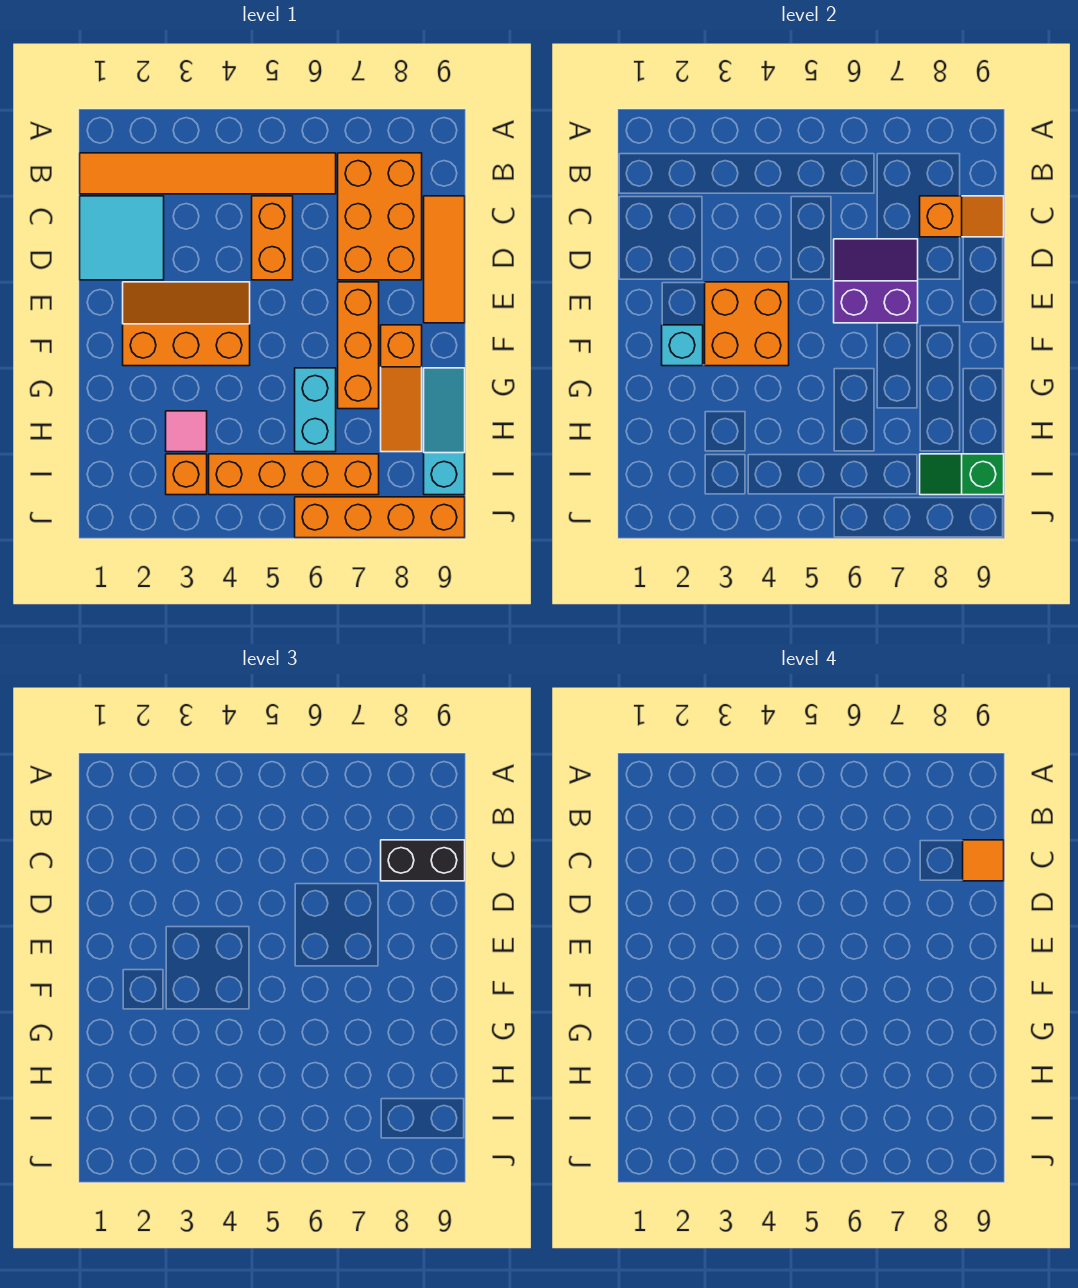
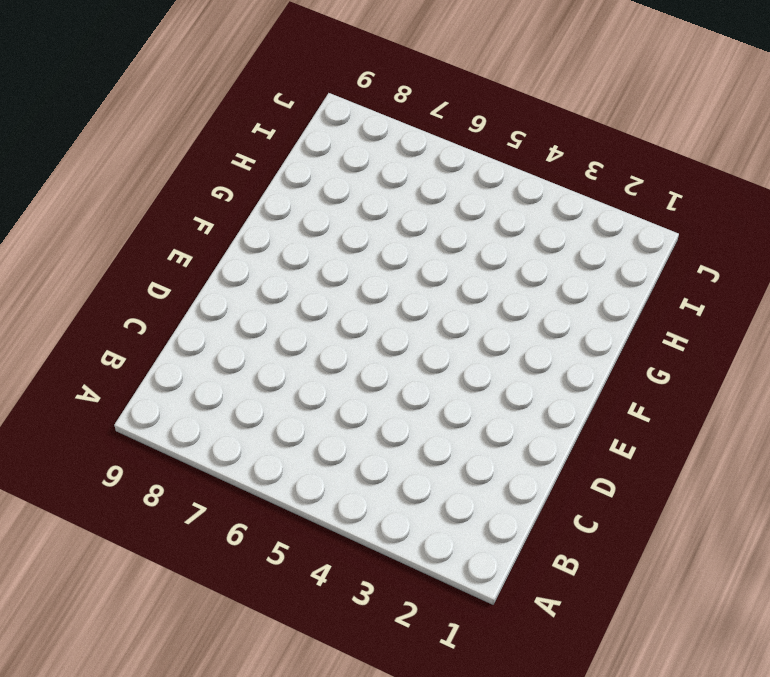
none -> orange 1x6 tile [80,153,336,194]
none -> orange 2x3 brick [338,153,422,280]
none -> cyan 2x2 tile [80,196,164,280]

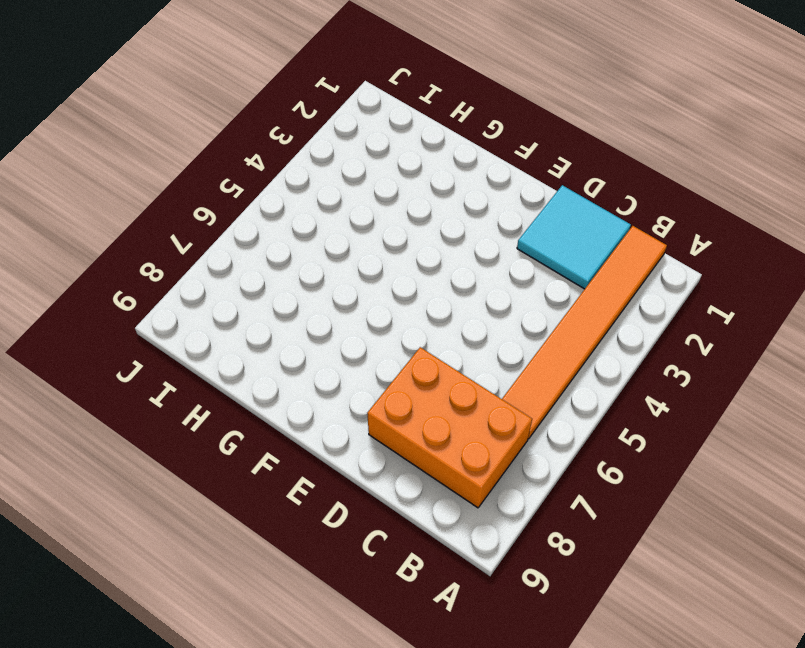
none -> orange 1x2 brick [252,196,293,280]
none -> orange 1x3 tile [424,196,465,323]
none -> orange 2x3 slope [123,282,250,366]

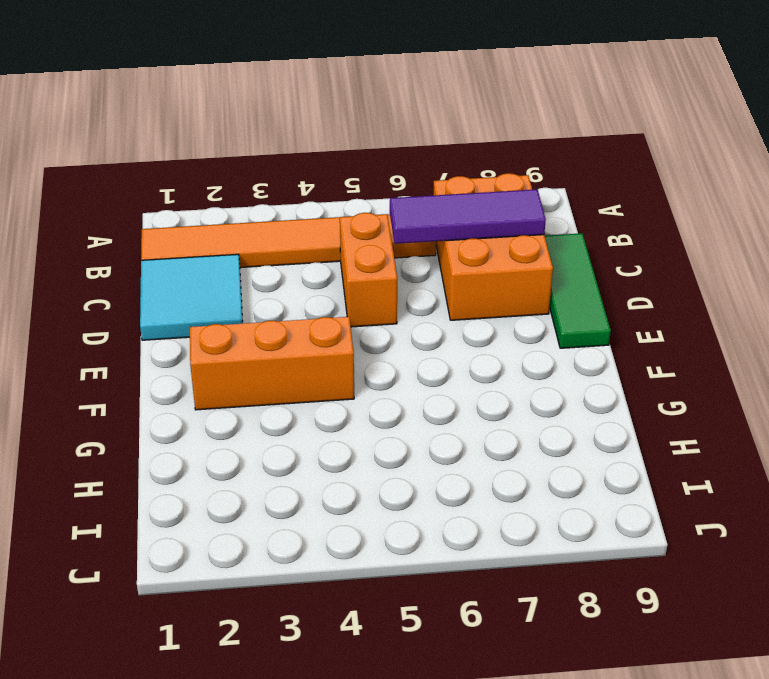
purple 1x3 tile [390,189,546,244] -> orange 1x2 slope [920,196,1004,237]
green 1x3 tile [545,233,611,348] -> orange 1x3 tile [424,196,465,323]
none -> orange 1x3 brick [338,282,379,409]
none -> orange 1x3 slope [381,325,422,452]
none -> cyan 1x2 brick [295,368,336,452]

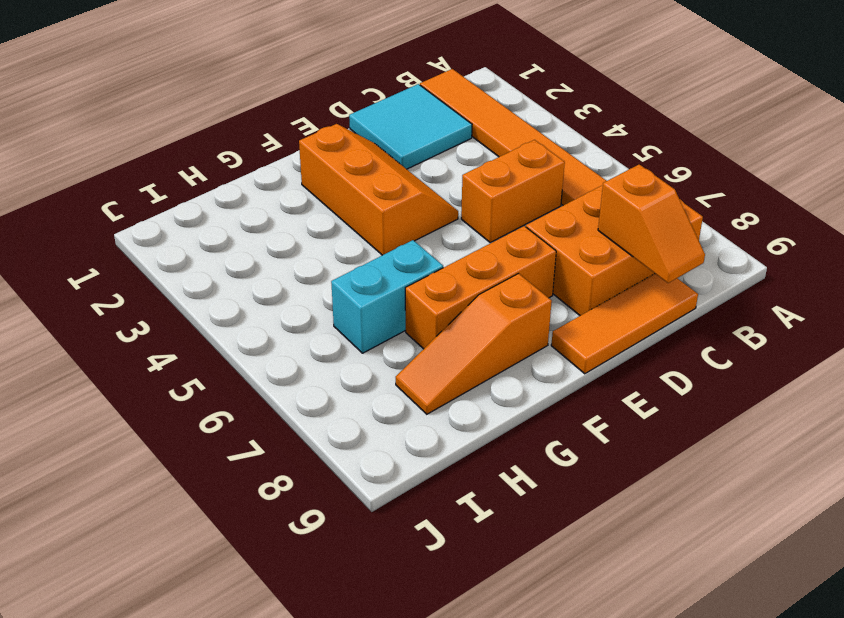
none -> cyan 1x3 slope [424,368,465,495]
none -> pink 1x1 tile [166,411,207,452]
none -> orange 1x1 brick [166,454,207,495]

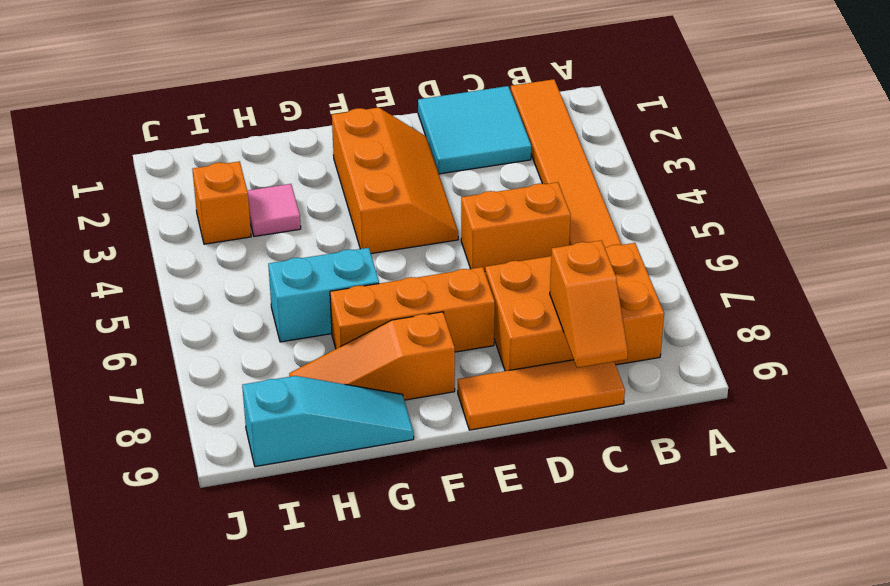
none -> orange 1x4 brick [209,454,379,495]
none -> orange 1x4 brick [295,497,465,538]
none -> purple 2x2 slope [834,239,918,323]

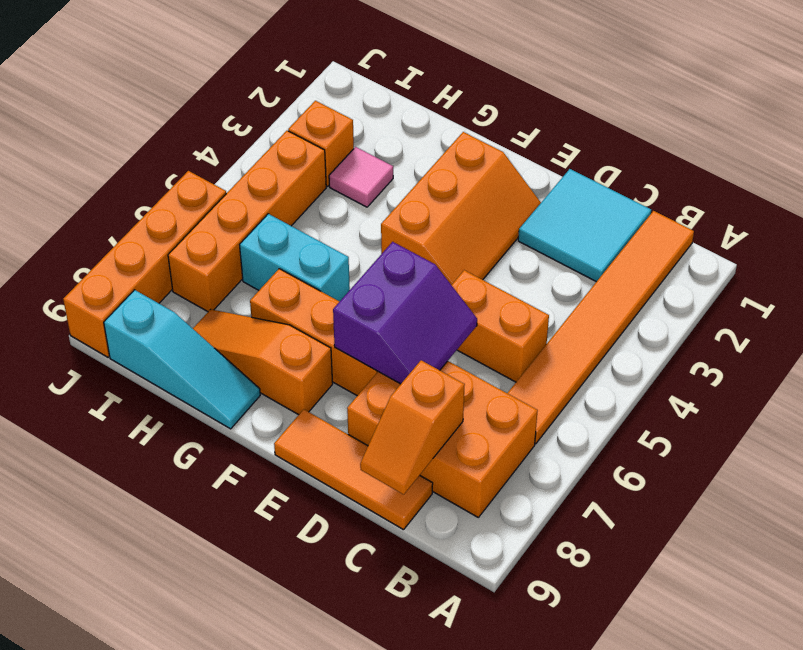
none -> orange 2x2 brick [705,282,789,366]
none -> cyan 1x1 brick [662,325,703,366]
none -> green 1x2 slope [920,454,1004,495]

